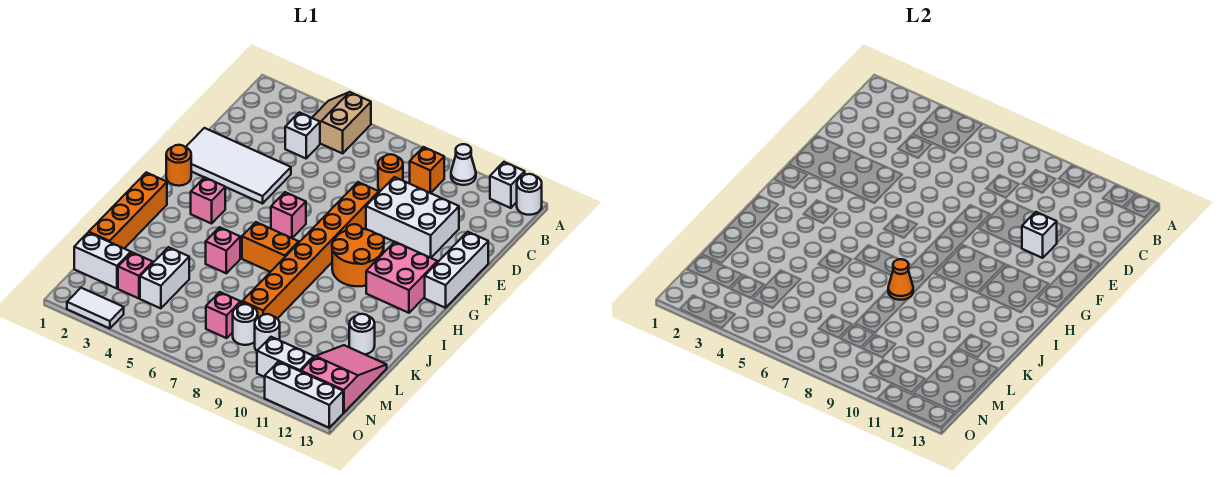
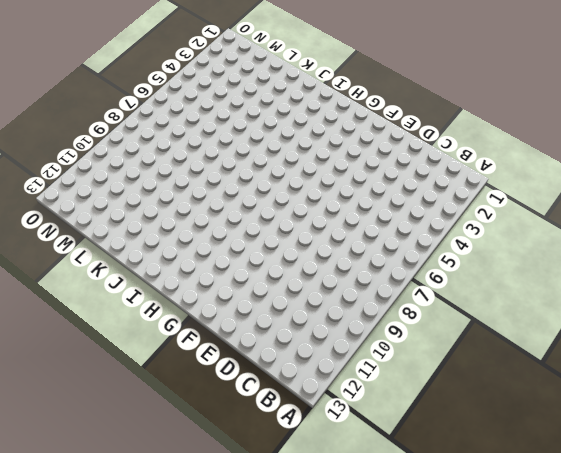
none -> tan 2x2 slope [312,92,371,153]
none -> white 1x1 cone [451,144,476,185]
none -> white 1x1 brick [490,162,525,208]
none -> white 1x1 round brick [517,174,542,215]

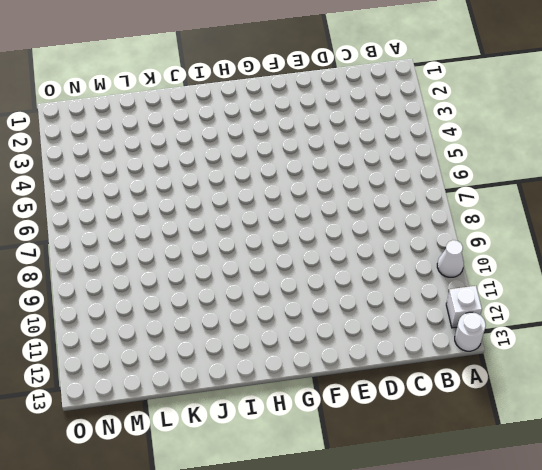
none -> tan 2x2 slope [312,92,371,153]
none -> orange 1x1 brick [410,147,444,193]
none -> white 1x1 brick [285,112,320,158]
none -> orange 1x1 round brick [378,154,403,191]

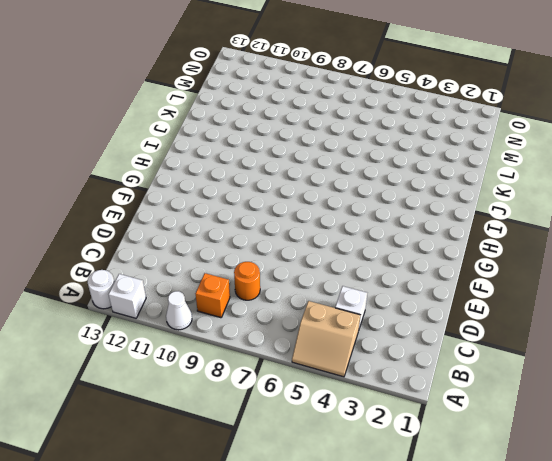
tan 2x2 slope [292,301,360,377] -> tan 2x2 slope turned to [312,92,371,153]
none -> white 2x3 brick [366,177,459,258]
none -> white 2x4 tile [186,128,291,204]
none -> orange 1x8 brick [242,182,379,319]
none -> white 1x3 brick [425,232,488,308]

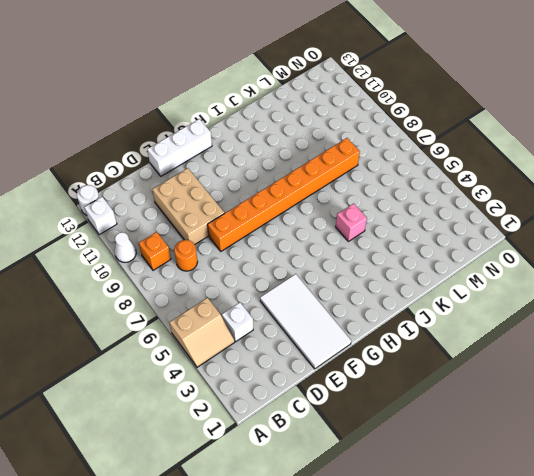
tan 2x3 brick [152,168,224,245] -> white 2x3 brick [366,177,459,258]
none -> orange 1x1 round brick [166,145,191,186]
none -> pink 1x1 brick [271,192,306,238]
none -> orange 2x2 round brick [332,224,384,286]
none -> pink 2x2 brick [366,242,437,313]

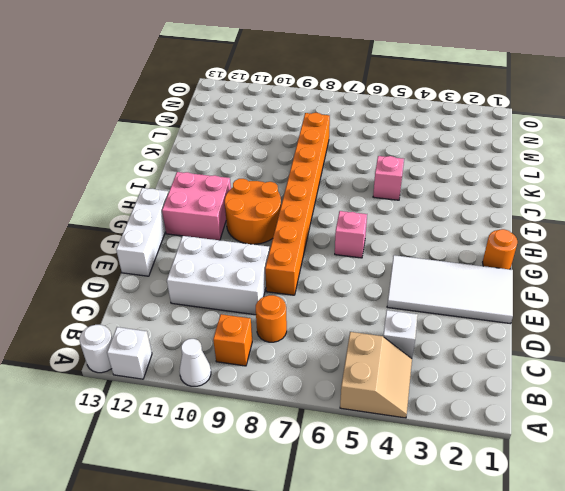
none -> pink 1x1 brick [191,177,225,224]
none -> orange 1x4 brick [89,173,167,249]
none -> orange 1x2 brick [242,222,299,272]
none -> white 1x1 round brick [349,314,375,354]

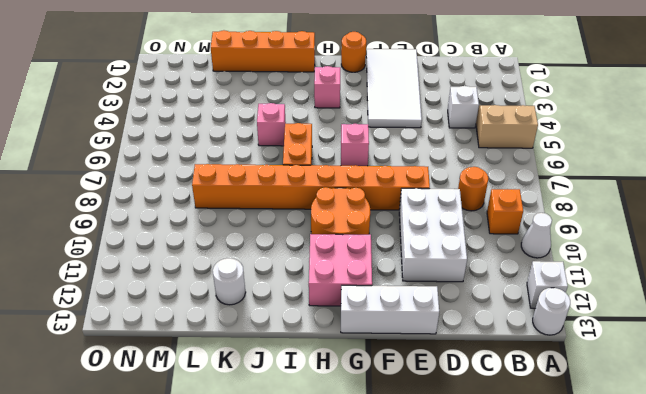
none -> white 1x2 brick [140,247,189,308]
none -> pink 2x3 slope [301,345,387,413]
none -> white 1x2 brick [74,232,131,289]
none -> pink 1x1 brick [118,252,153,298]

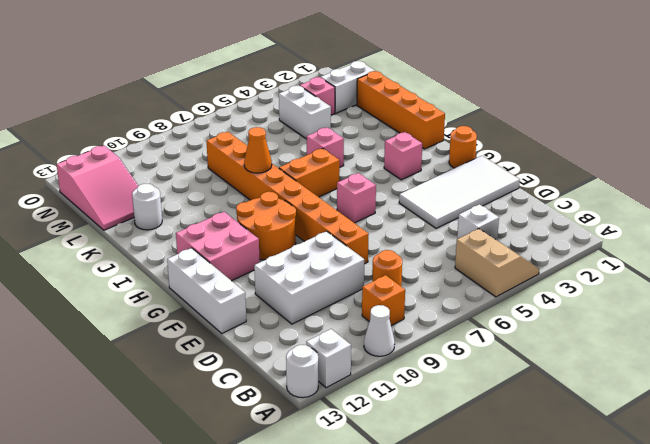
none -> pink 1x1 brick [206,292,241,338]
none -> white 1x1 round brick [233,304,258,345]
none -> white 1x1 round brick [255,314,280,351]
none -> white 1x2 brick [257,337,314,377]

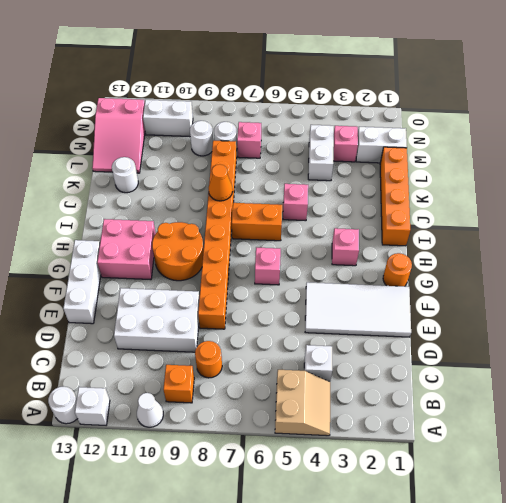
none -> white 1x2 tile [67,288,124,328]
none -> white 1x3 brick [265,362,343,428]
none -> white 1x1 brick [1022,212,1057,258]

